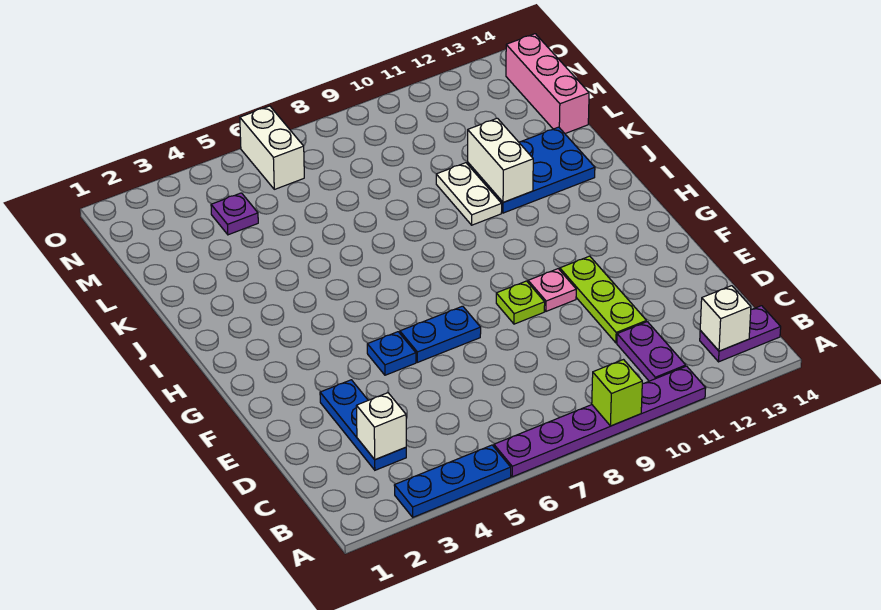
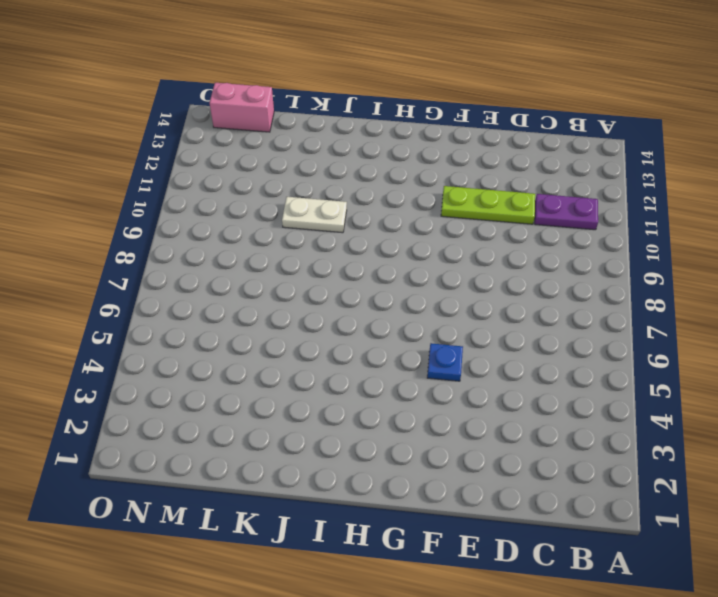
pink 1x2 brick [210,83,274,132] -> pink 1x3 brick [506,34,589,134]
none -> blue 1x3 plate [394,445,511,517]
none -> purple 1x6 plate [494,366,706,477]
none -> purple 1x2 plate [700,306,781,362]

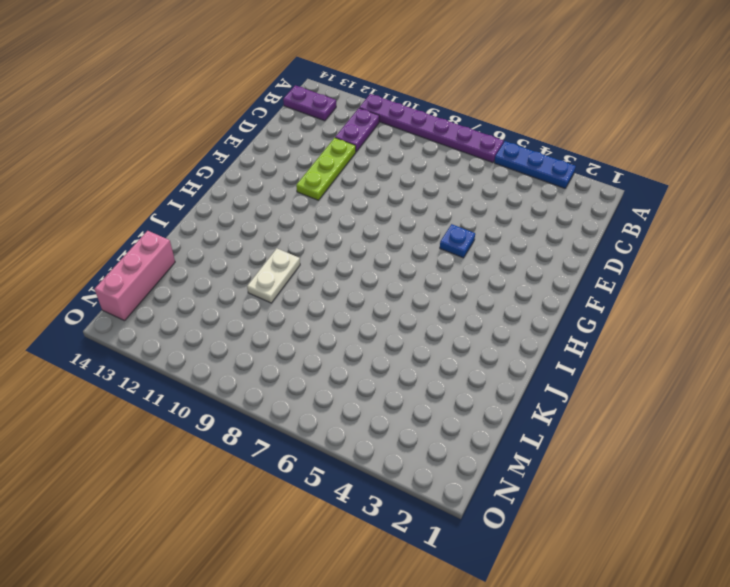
none -> blue 1x3 plate [320,380,406,470]
none -> blue 1x2 plate [400,306,481,362]
none -> lime 1x1 plate [496,281,545,324]

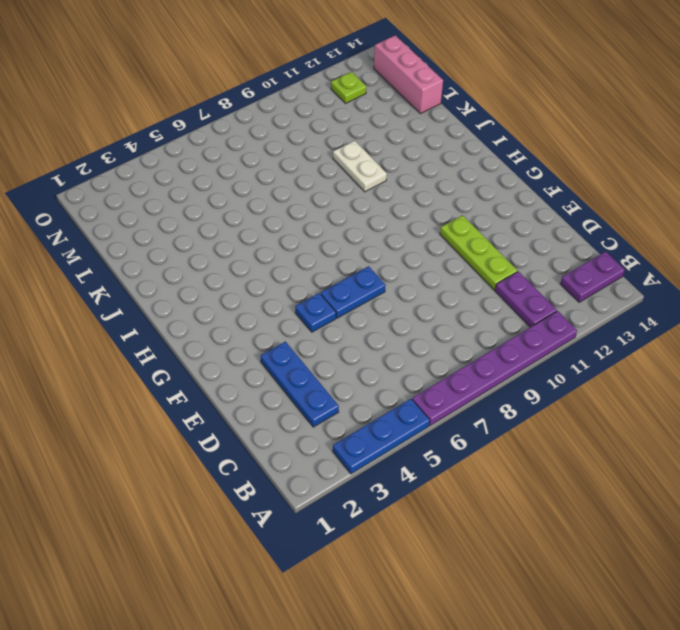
lime 1x1 plate [331,72,366,104] -> lime 1x1 plate moved to [496,281,545,324]
none -> pink 1x1 plate [528,269,576,311]
none -> blue 2x3 plate [468,127,595,213]
none -> purple 1x1 plate [211,193,258,235]

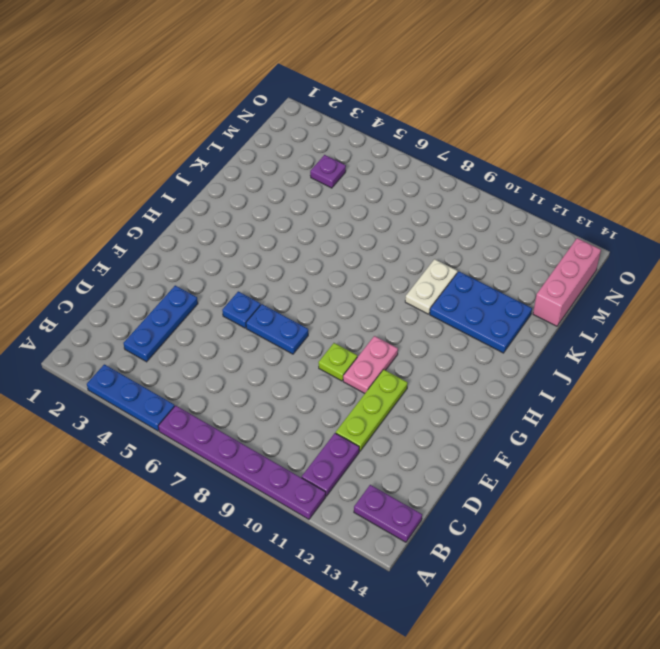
pink 1x2 plate [343,336,398,393] -> pink 1x1 plate [528,269,576,311]
none -> white 1x2 brick [240,106,304,189]
none -> lime 1x1 brick [592,360,642,426]
none -> white 1x1 brick [700,286,751,351]

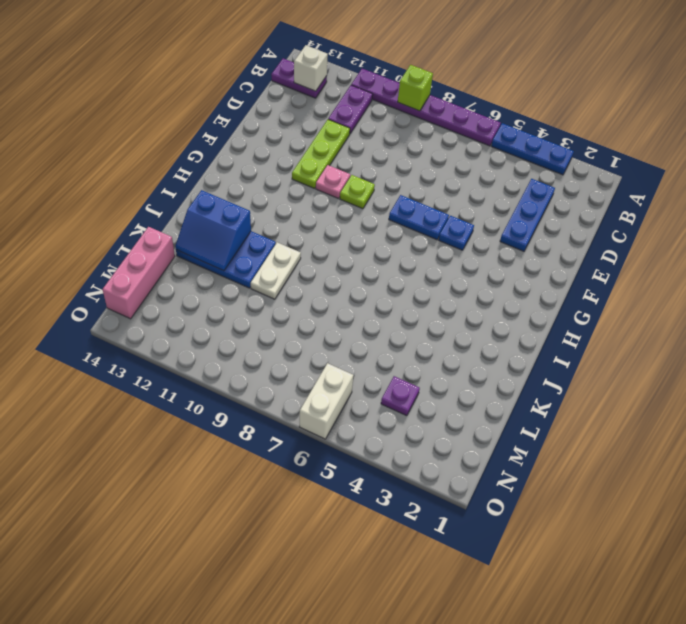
blue 2x2 slope [175,190,251,271] -> none
none -> white 1x1 brick [356,393,406,460]
none -> white 1x2 brick [468,118,533,202]

